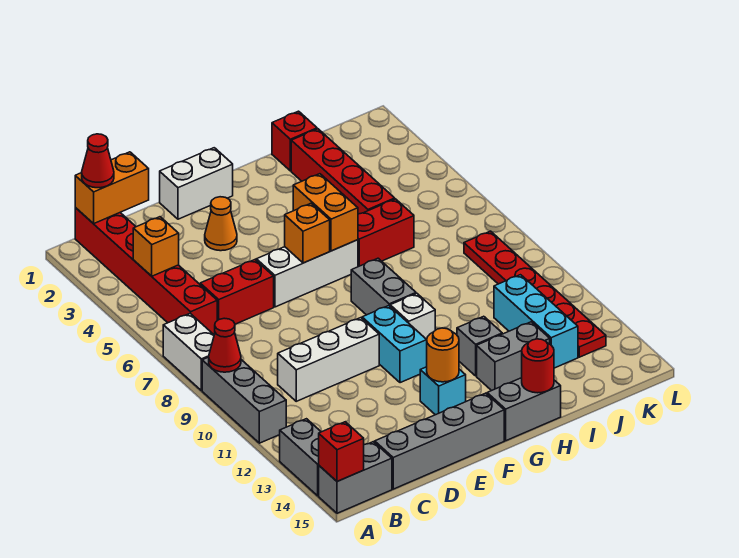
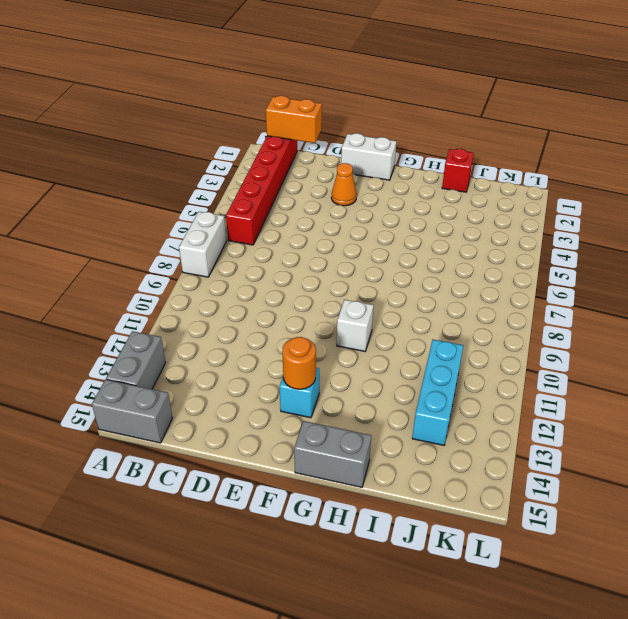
none -> grey 1x3 brick [202,357,286,443]
none -> red 1x2 brick [200,260,274,324]
none -> white 1x3 brick [278,318,379,401]
none -> grey 1x4 brick [375,393,504,489]

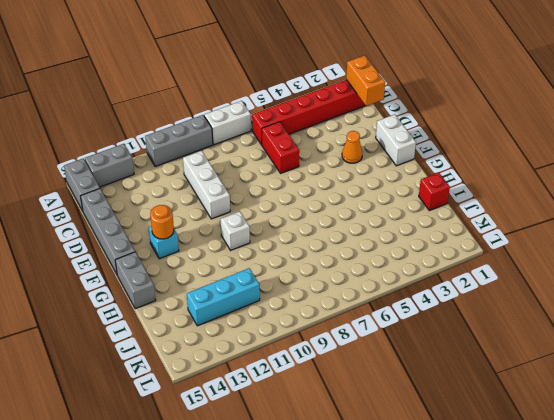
none -> white 1x3 brick [256,240,358,307]
none -> cyan 1x2 brick [362,306,427,383]
none -> grey 1x2 brick [351,258,416,315]
none -> red 1x2 brick [358,199,414,267]

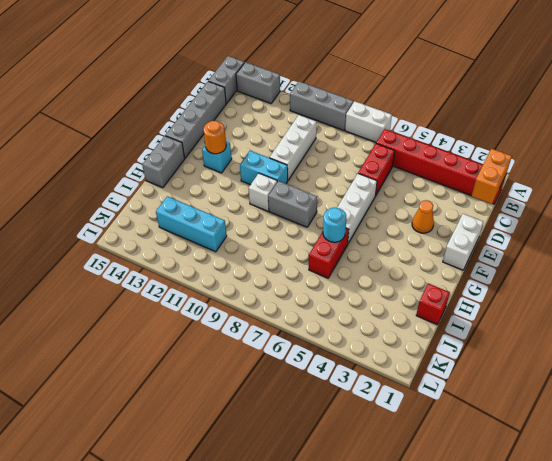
cyan 1x1 round brick [323,208,346,242] -> none
none -> grey 1x1 brick [457,316,502,376]
none -> grey 1x2 brick [477,322,550,391]
none -> red 1x4 brick [291,129,395,214]
none -> red 1x6 plate [464,231,606,357]

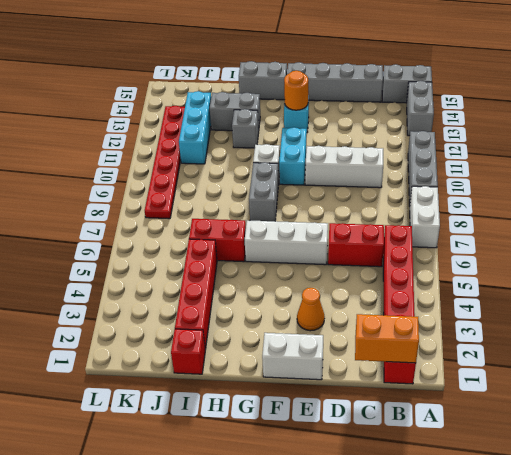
none -> red 1x1 cone [209,318,241,372]
none -> red 1x1 brick [319,422,364,481]
none -> orange 1x1 brick [133,217,179,276]
none -> orange 1x1 brick [285,203,330,263]

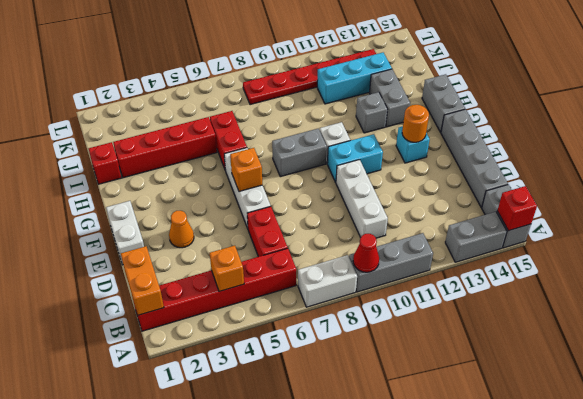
none -> orange 1x2 brick [293,174,358,251]
none -> red 1x1 round brick [522,339,554,393]
none -> red 1x1 cone [82,134,114,188]

